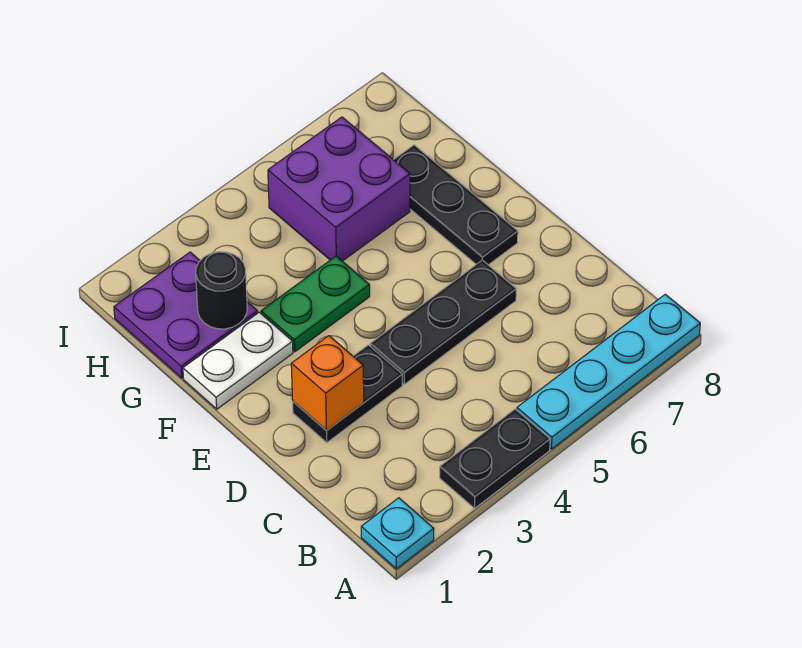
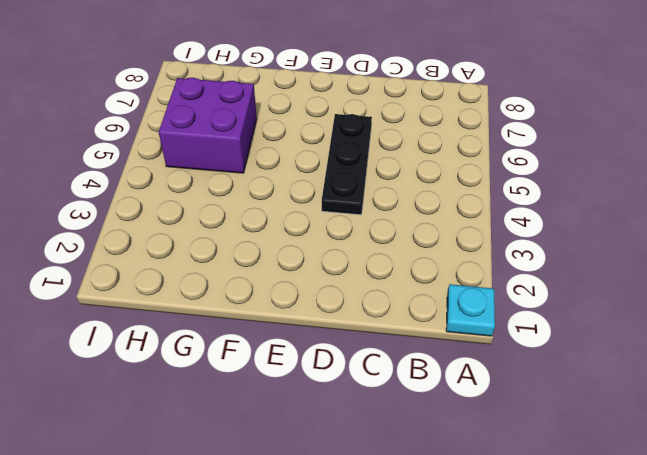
none -> black 1x2 plate [440,409,550,508]
none -> cyan 1x4 plate [517,294,700,449]
none -> black 1x2 plate [293,345,402,443]

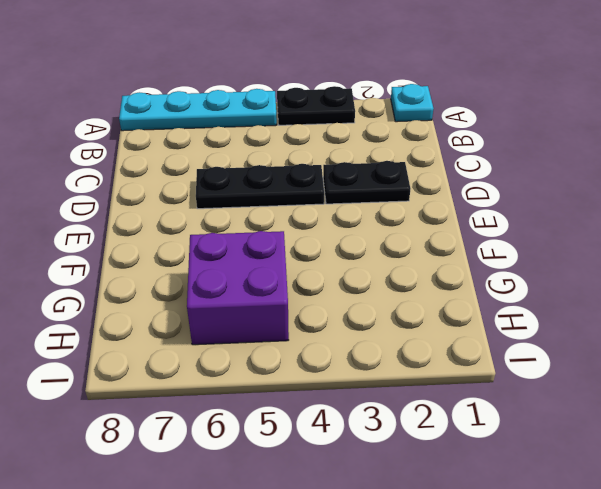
none -> black 1x3 plate [394,145,518,265]
none -> white 1x2 plate [183,312,293,409]
none -> green 1x2 plate [261,256,370,352]

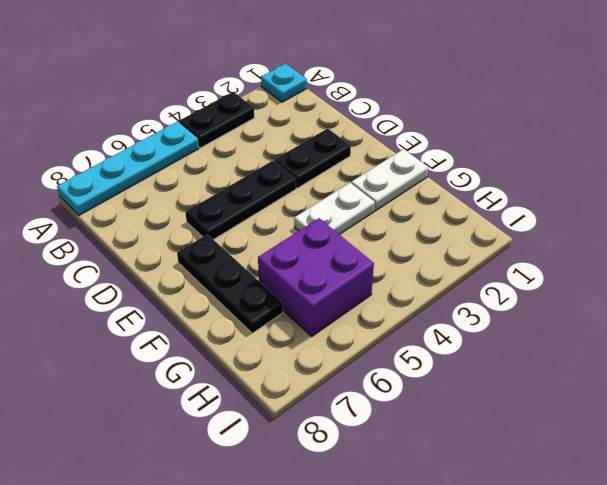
white 1x2 plate [294,183,375,235] -> green 1x2 plate [261,256,370,352]
none -> purple 2x2 plate [114,252,258,378]
none -> orange 1x1 brick [291,336,364,431]
none -> black 1x1 round brick [196,252,247,329]

